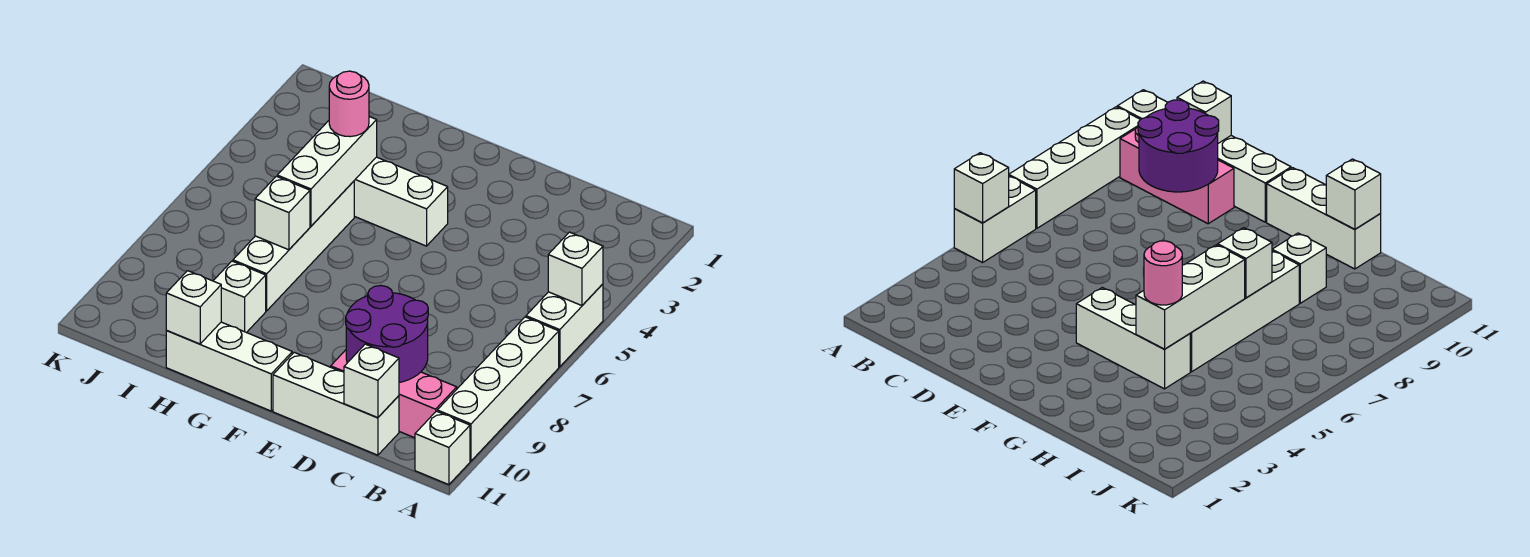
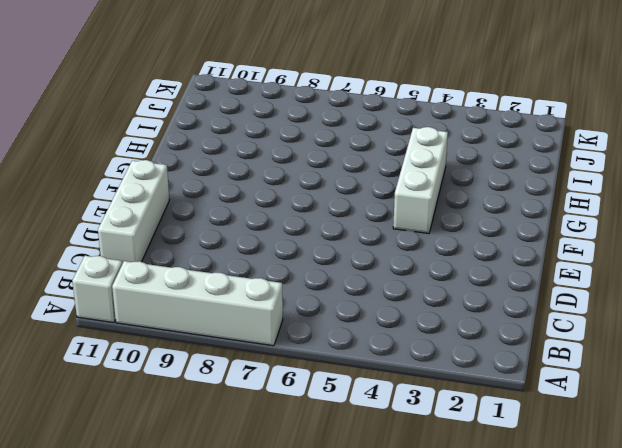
none -> white 1x2 brick [526,284,603,367]
none -> pink 1x3 brick [331,350,457,438]
none -> white 1x3 brick [166,322,292,411]

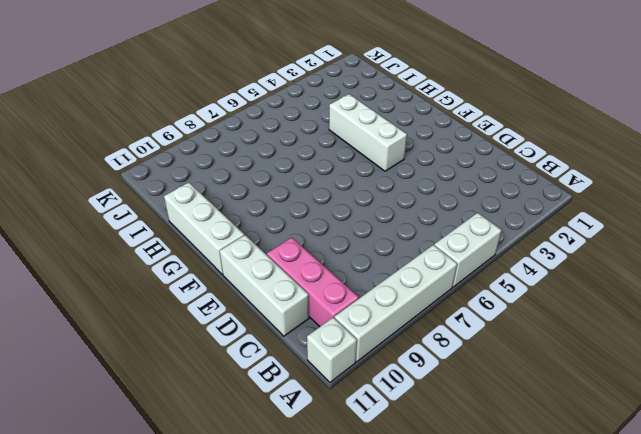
none -> white 1x4 brick [233,181,354,311]
none -> white 1x1 brick [213,261,266,333]
none -> white 1x1 brick [548,232,603,306]

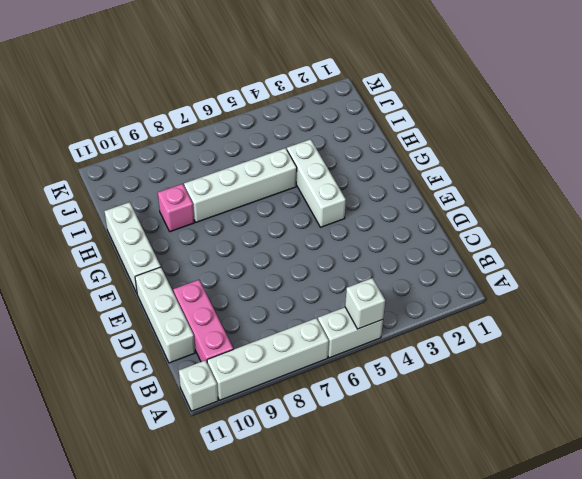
pink 1x1 brick [158,184,194,232] -> white 1x1 brick [213,261,266,333]
none -> purple 2x2 round brick [346,285,428,383]
none -> white 1x1 brick [344,344,399,418]
none -> white 1x3 brick [277,117,377,226]

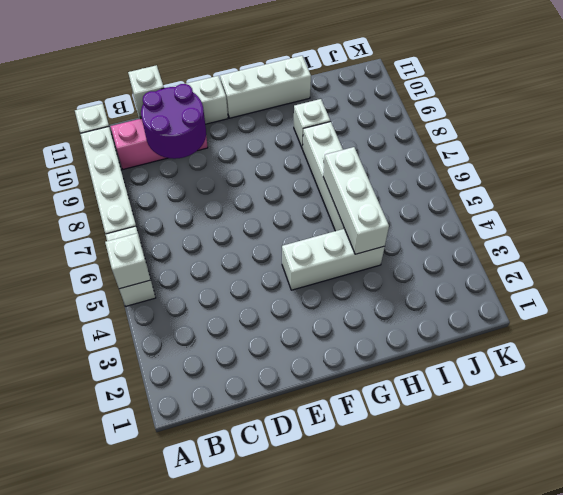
none -> white 1x1 brick [255,176,310,250]
none -> white 1x1 brick [166,271,221,344]
none -> pink 1x1 round brick [329,71,369,137]

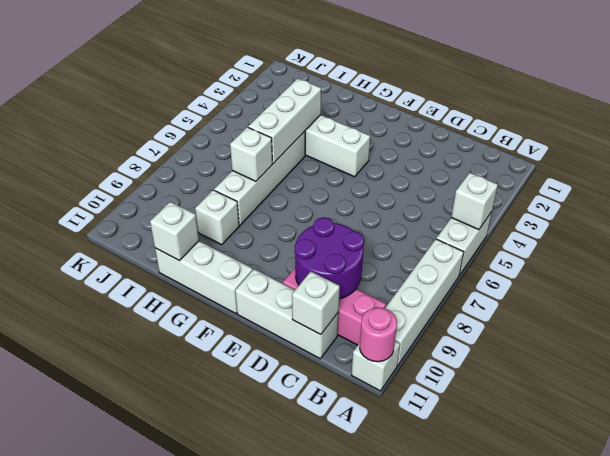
pink 1x1 round brick [360,307,397,362] -> pink 1x1 round brick moved to [329,71,369,137]

